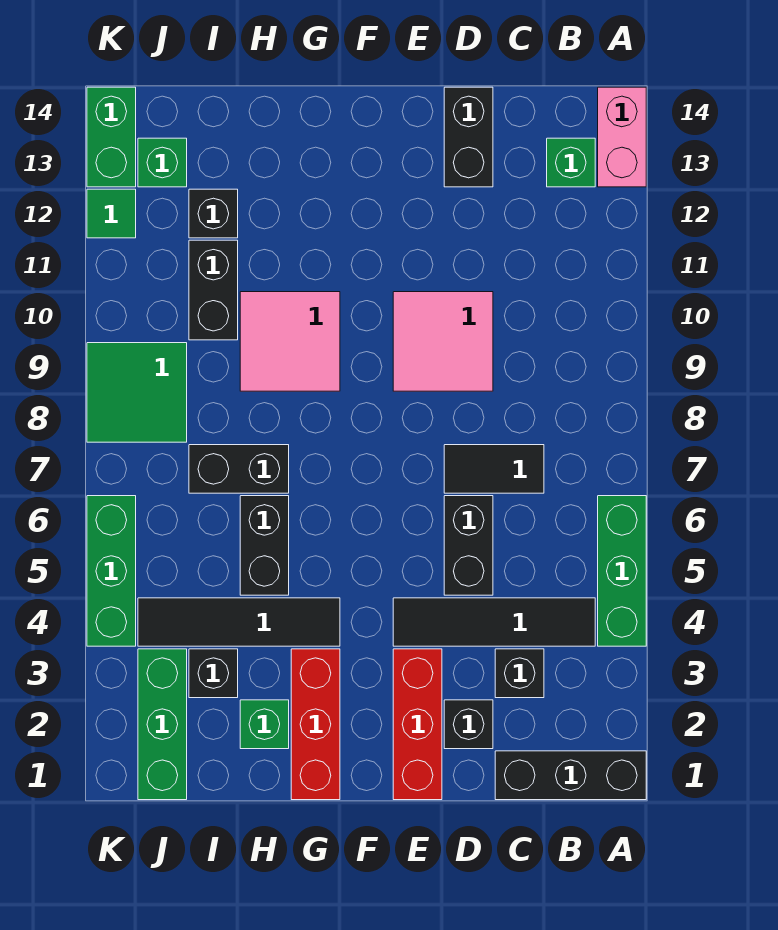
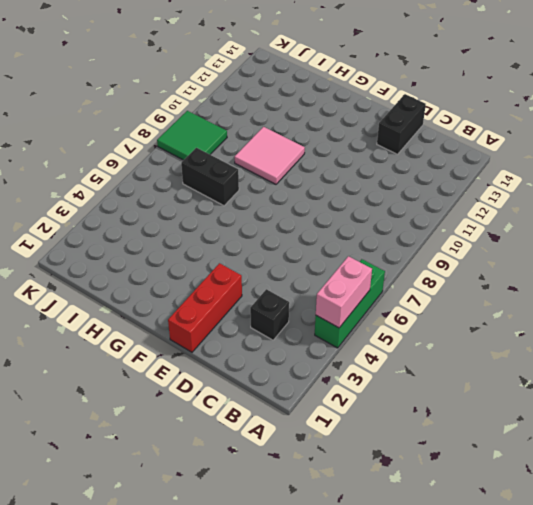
pink 1x2 brick [316,256,372,328] -> pink 1x2 brick moved to [598,87,646,187]
none -> black 1x3 brick [495,751,646,800]
none -> black 1x4 tile [393,598,595,646]
none -> green 1x1 brick [547,138,595,187]

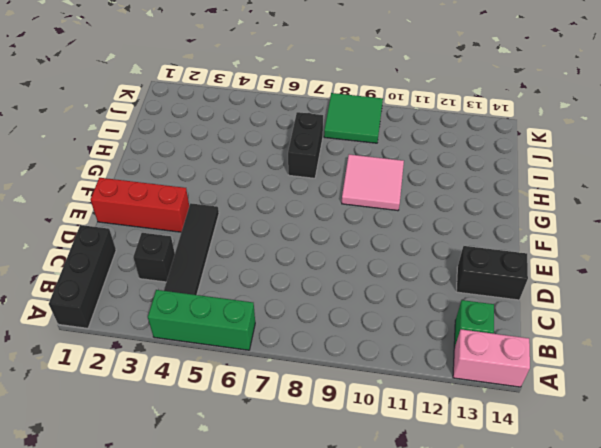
none -> black 1x2 tile [444,445,544,493]
none -> black 1x1 brick [444,700,493,749]
none -> black 1x2 brick [444,496,493,595]

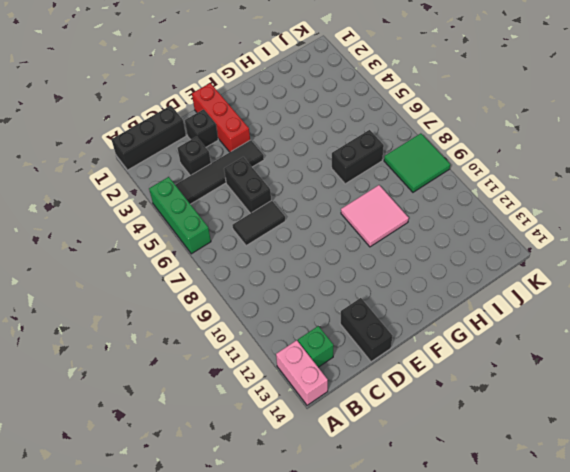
none -> pink 2x2 tile [393,292,493,391]
none -> red 1x3 brick [291,649,340,800]
none -> black 1x4 tile [138,598,340,646]

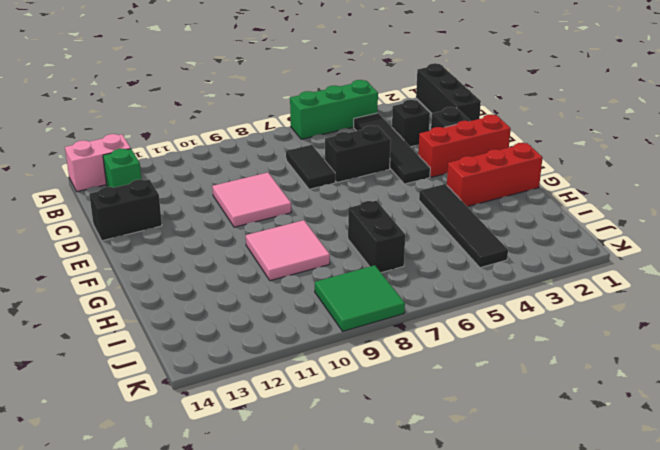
none -> green 1x1 brick [240,700,289,749]
none -> black 1x2 brick [240,496,289,595]
none -> black 1x1 brick [189,649,238,698]

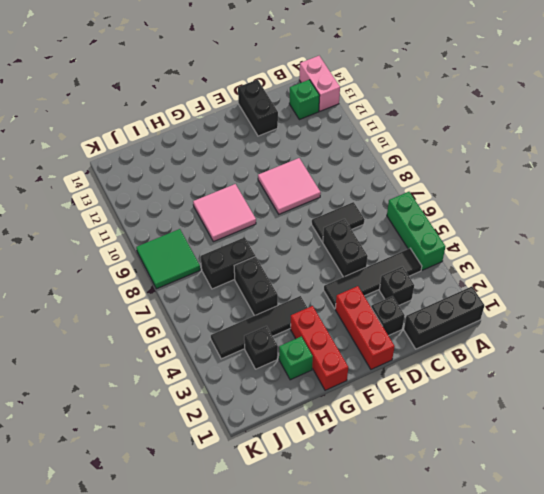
none -> black 1x2 brick [189,240,238,340]
none -> black 1x1 brick [189,189,238,238]
none -> green 1x3 brick [138,649,187,800]

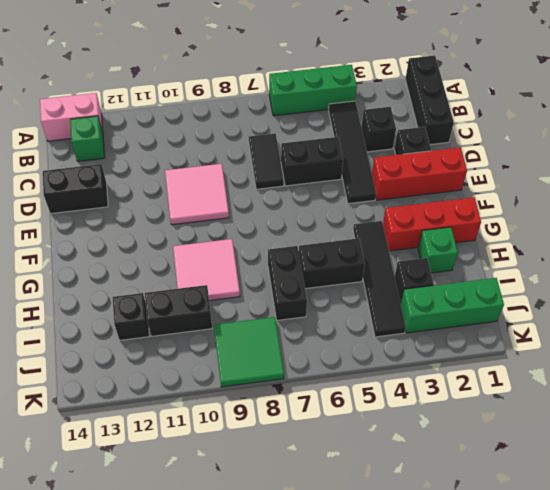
none -> green 1x1 brick [138,138,187,187]
none -> green 1x3 brick [87,496,136,646]
none -> green 1x1 tile [87,189,136,238]

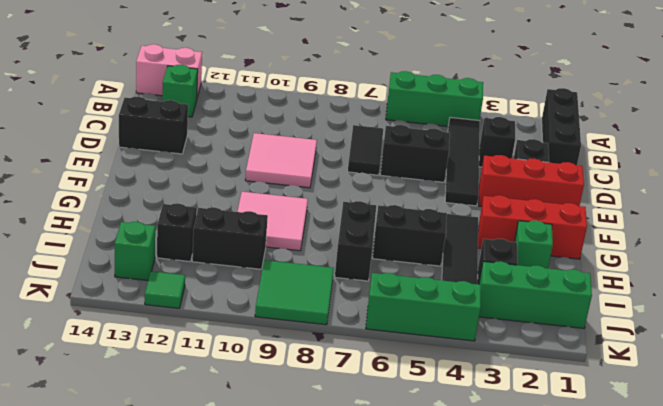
none -> green 1x2 brick [87,87,136,187]

